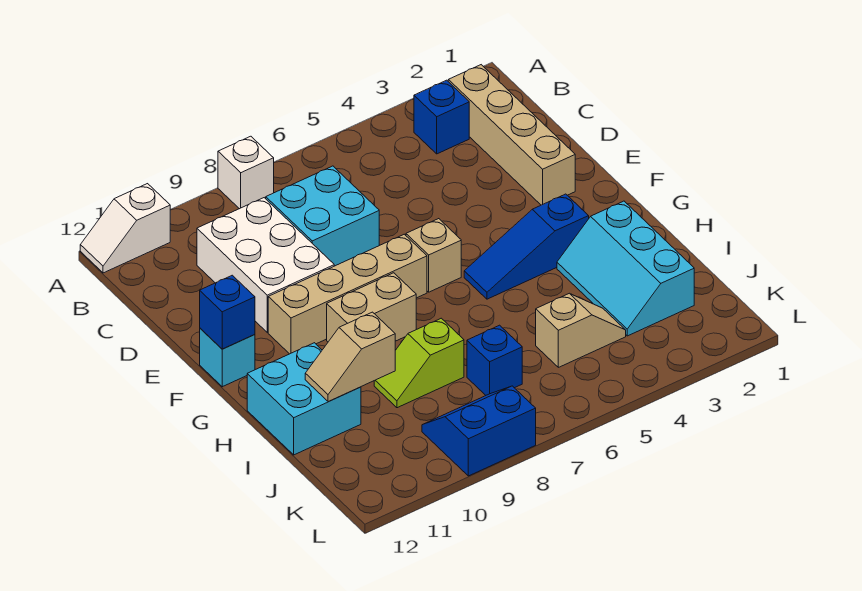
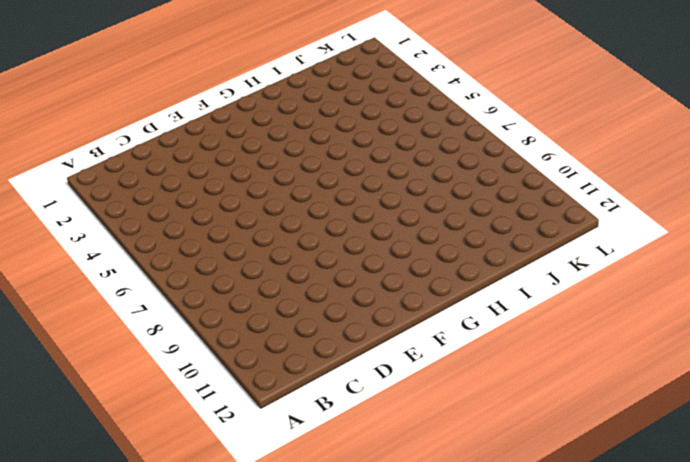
none -> white 1x1 brick [218,136,274,209]
none -> white 1x2 slope [80,184,170,273]
none -> tan 1x4 brick [448,65,575,205]

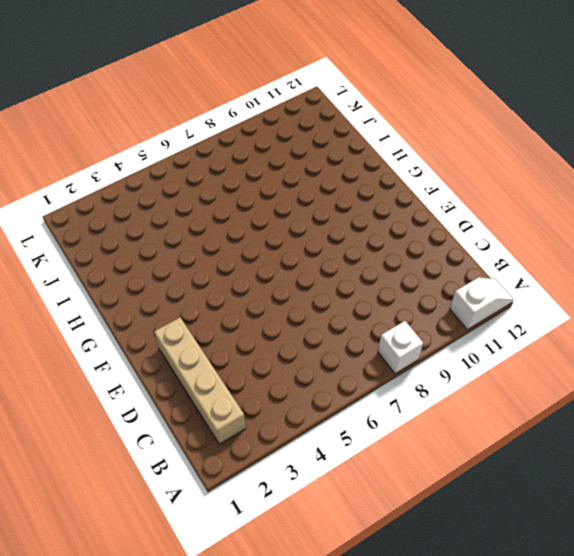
none -> blue 1x1 brick [414,80,469,154]
none -> cyan 2x2 brick [266,166,379,266]
none -> white 2x3 brick [197,198,334,332]

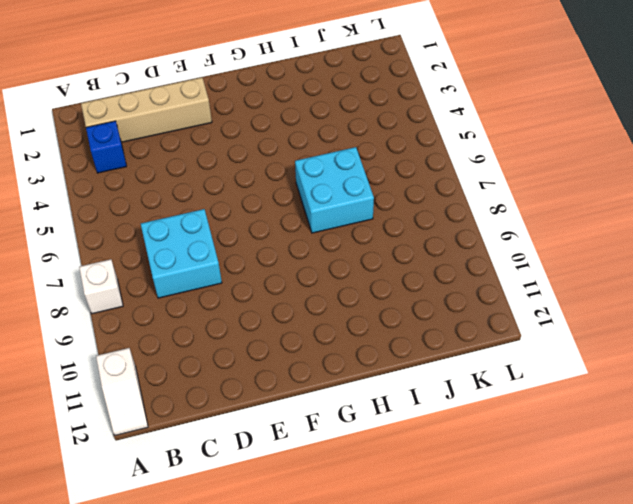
cyan 2x2 brick [295,147,374,233] -> cyan 2x2 brick moved to [247,343,361,455]
none -> white 2x3 brick [197,198,334,332]
none -> tan 1x1 brick [406,219,461,292]
none -> tan 1x4 brick [268,234,427,354]

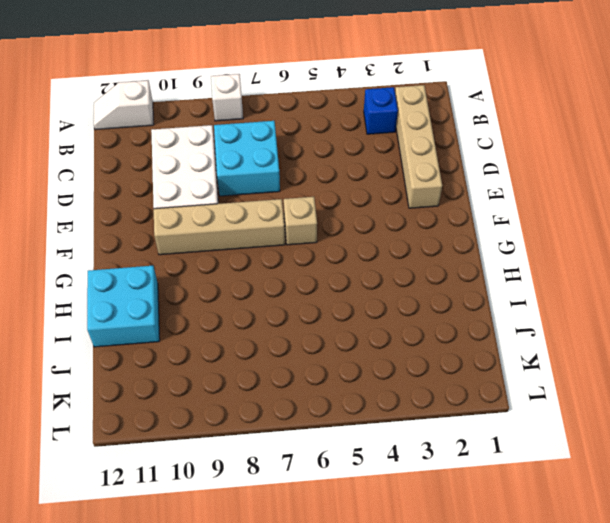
none -> cyan 1x1 brick [200,328,255,387]
none -> blue 1x3 slope [464,194,589,299]
none -> tan 1x2 brick [327,273,416,342]

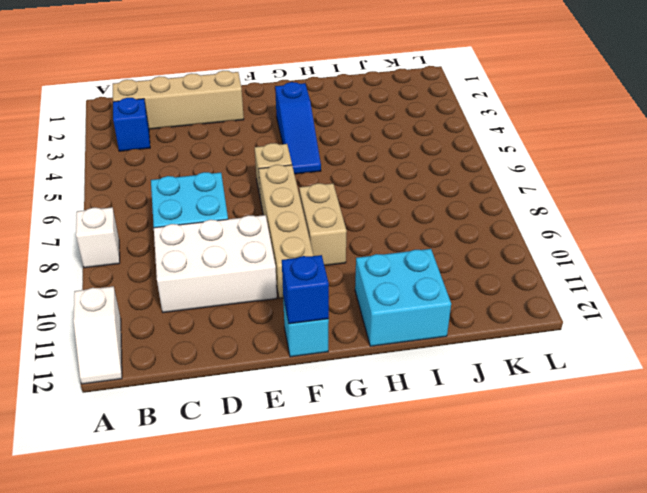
none -> cyan 2x3 slope [557,201,694,336]
none -> lime 1x2 slope [374,318,464,408]
none -> tan 1x2 slope [536,293,626,367]

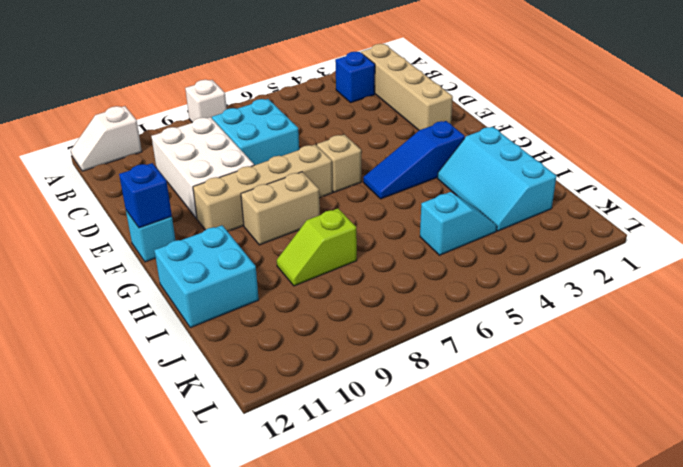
cyan 1x2 slope [420,192,497,255] -> tan 1x2 slope [536,293,626,367]
none -> blue 1x1 brick [467,325,522,395]
none -> blue 2x2 slope [422,386,536,476]
none -> tan 1x2 slope [305,312,395,402]

